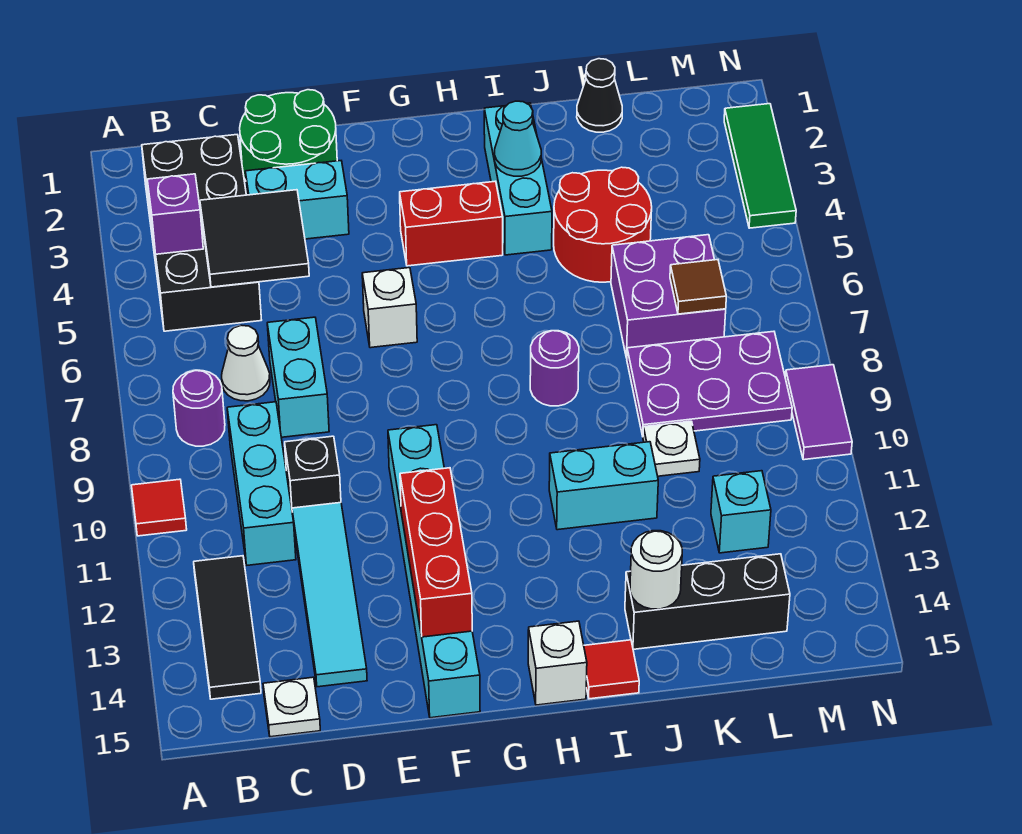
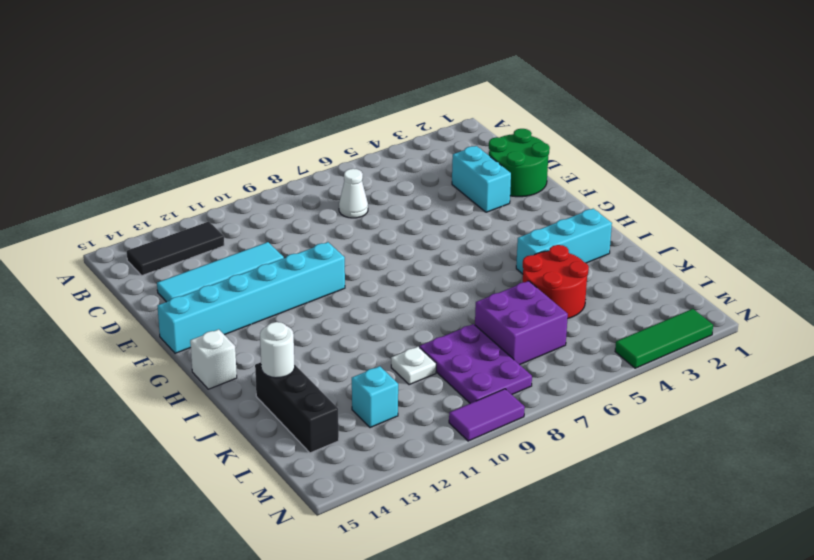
none -> red 1x1 tile [131,479,187,536]
none -> black 2x4 brick [142,135,261,331]
none -> purple 1x1 round brick [173,370,225,446]
none -> cyan 1x3 brick [227,402,296,565]

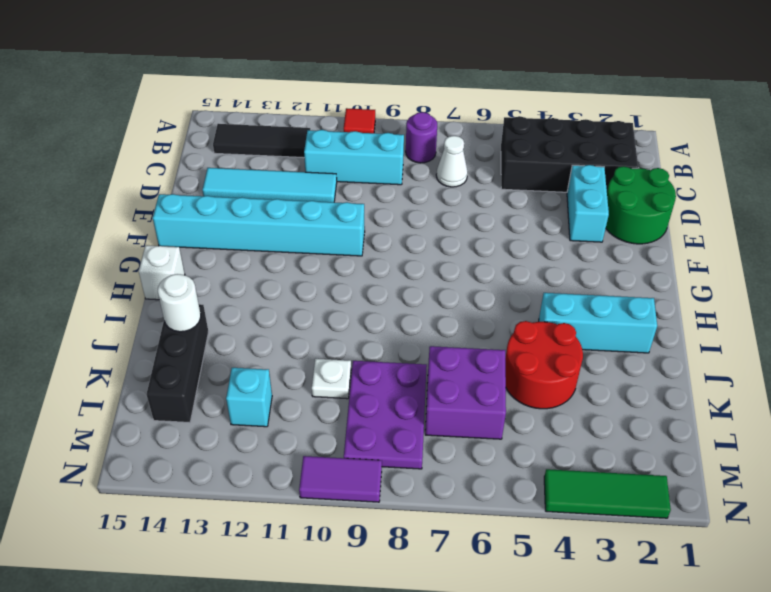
none -> white 1x1 plate [263,677,320,737]
none -> cyan 1x2 brick [267,317,329,437]
none -> black 1x1 brick [285,436,341,508]
none -> white 1x1 brick [362,268,417,348]

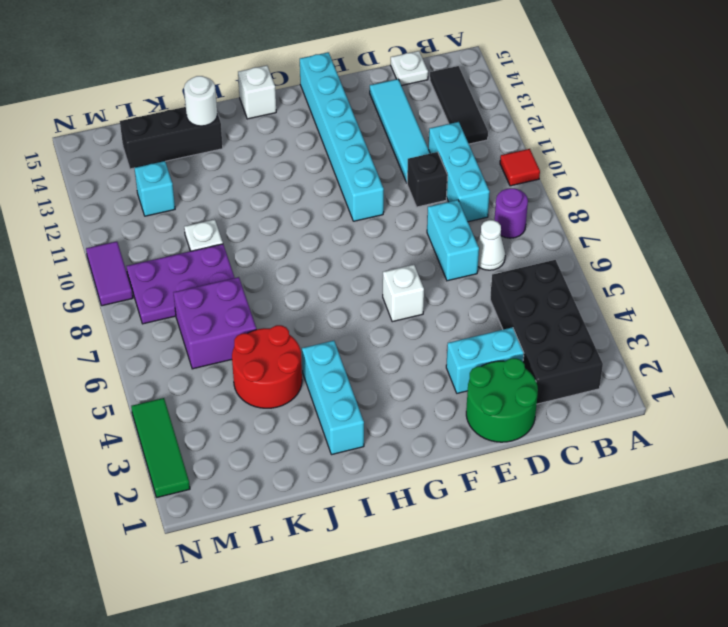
none -> red 1x2 brick [400,181,503,266]
none -> purple 1x1 round brick [530,331,579,406]
none -> cyan 1x2 brick [549,442,658,530]
none -> red 1x1 tile [584,640,639,699]

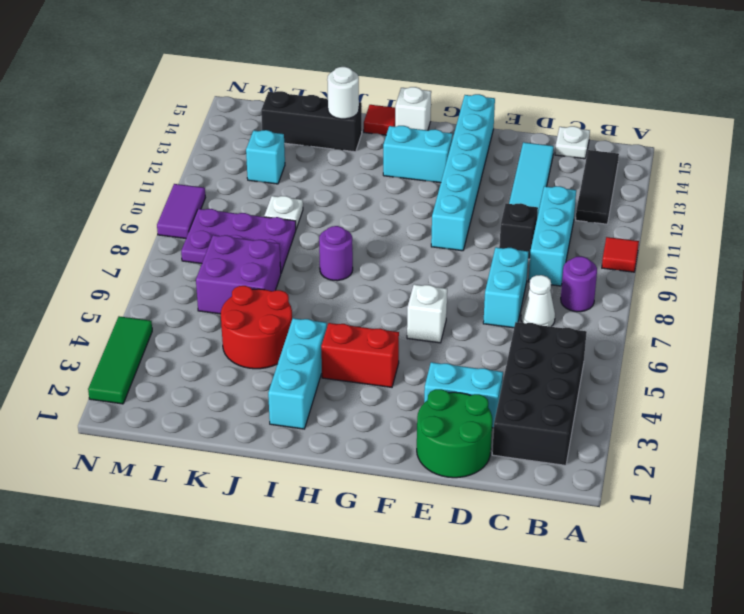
cyan 1x2 brick [383,126,453,183] -> cyan 1x2 brick moved to [549,442,658,530]
none -> black 1x1 cone [577,59,622,132]
none -> purple 1x1 brick [147,174,203,254]
none -> black 2x2 tile [200,190,309,287]
none -> red 1x3 brick [400,468,472,637]

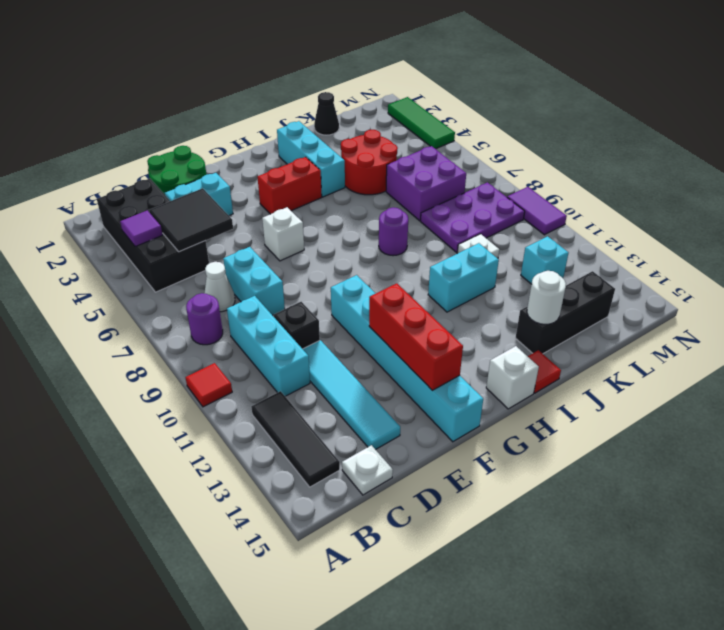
purple 1x1 tile [120,210,163,247] -> purple 1x1 brick [147,174,203,254]
none -> cyan 1x1 cone [494,101,541,176]
none -> brown 1x1 tile [670,260,726,314]

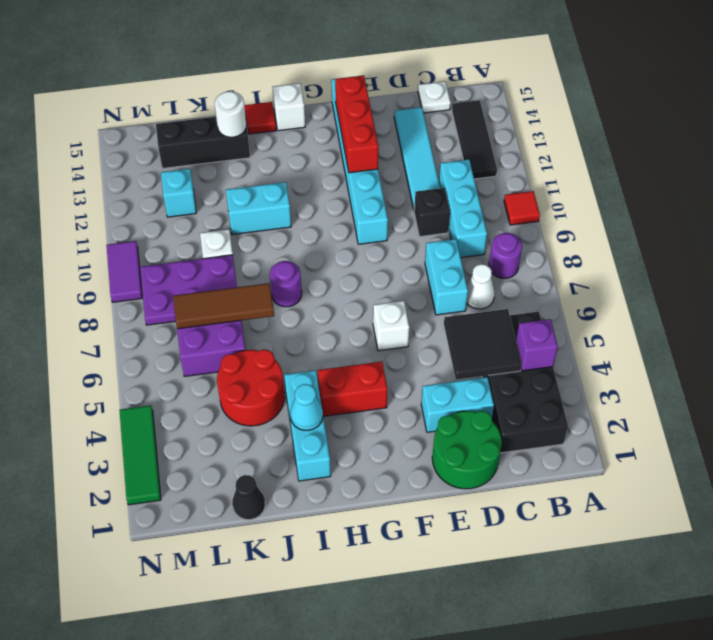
brown 1x3 tile [173,283,274,329] -> brown 1x1 tile [670,260,726,314]

